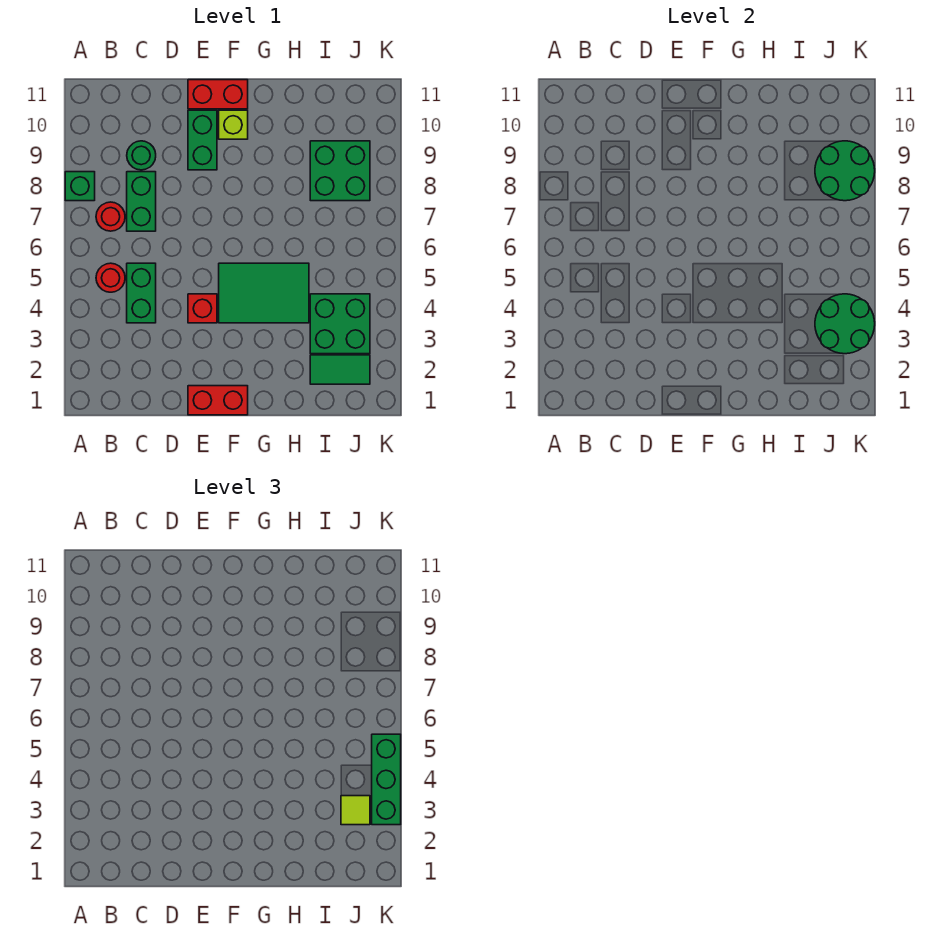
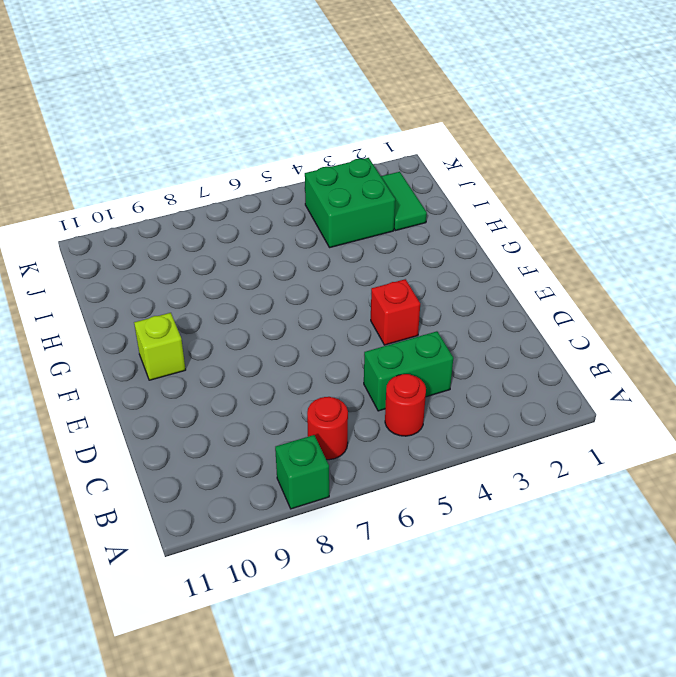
none -> green 1x2 brick [127,172,156,231]
none -> green 1x1 round brick [127,141,156,170]
none -> red 1x2 brick [188,386,248,415]

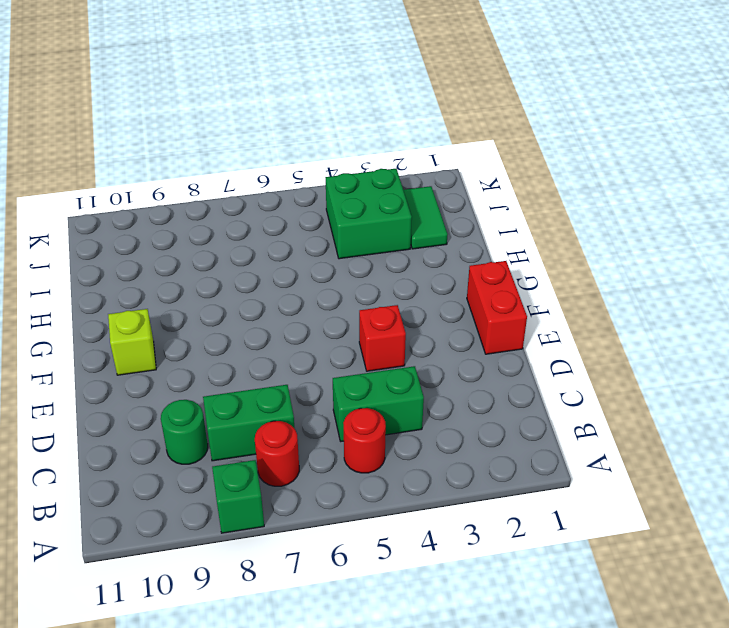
none -> green 1x2 brick [188,110,217,170]
none -> red 1x2 brick [188,80,248,109]
none -> green 2x3 tile [219,263,309,323]

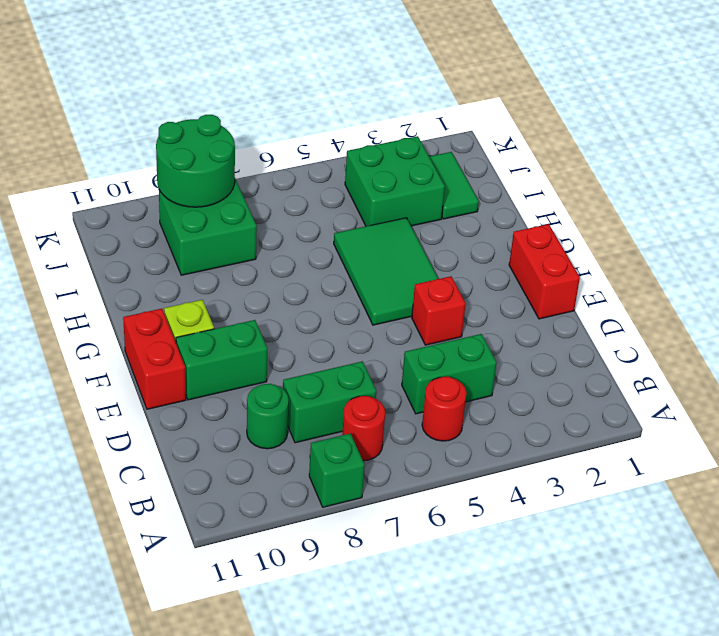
none -> green 2x2 round brick [815,294,875,354]
none -> lime 1x1 tile [341,796,370,825]
none -> green 1x3 brick [372,734,401,825]

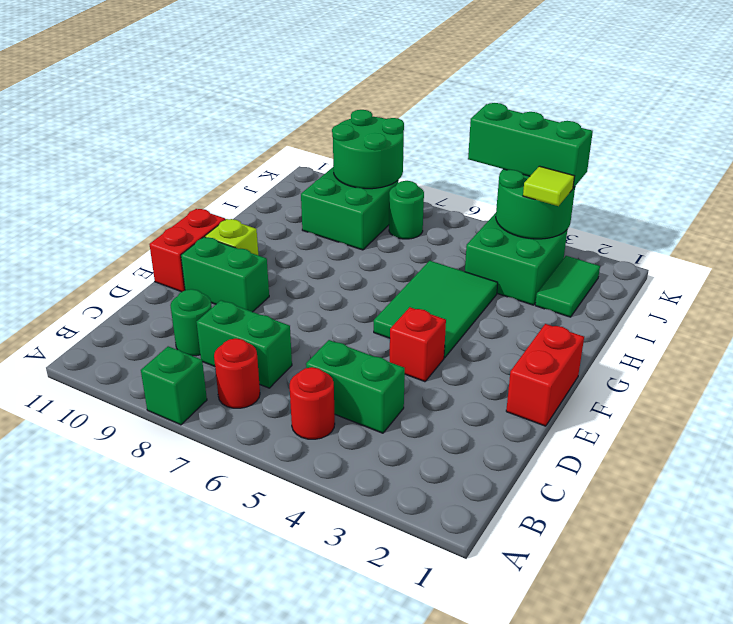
green 1x1 round brick [389,181,424,239] -> none

